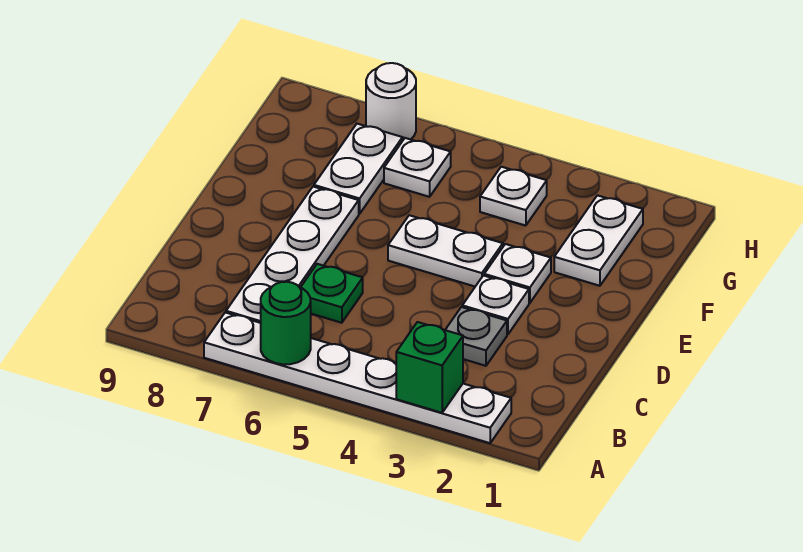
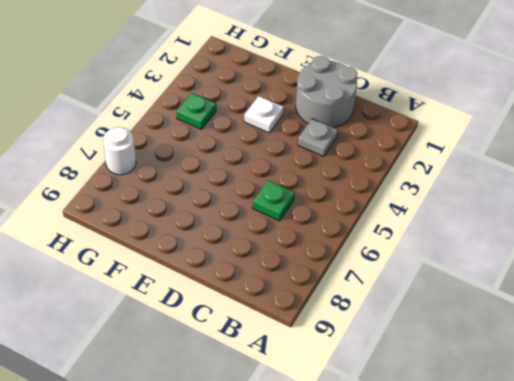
grey 2x2 round brick [296,56,357,128] -> none
green 1x1 plate [176,93,216,129] -> white 1x1 plate [480,167,547,226]
none -> white 1x6 plate [204,312,511,443]
none -> white 1x4 plate [226,187,359,323]
none -> white 1x1 plate [462,275,529,334]

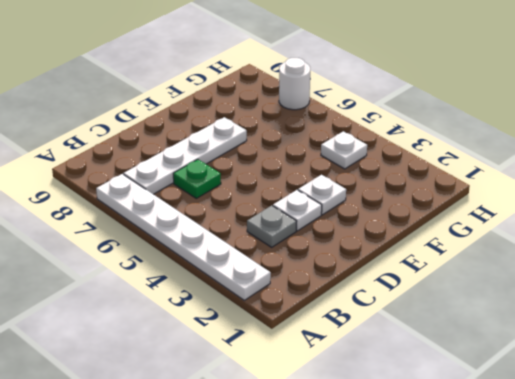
none -> white 1x2 plate [388,215,503,286]
none -> white 1x2 plate [554,195,643,286]
none -> white 1x2 plate [314,124,403,214]

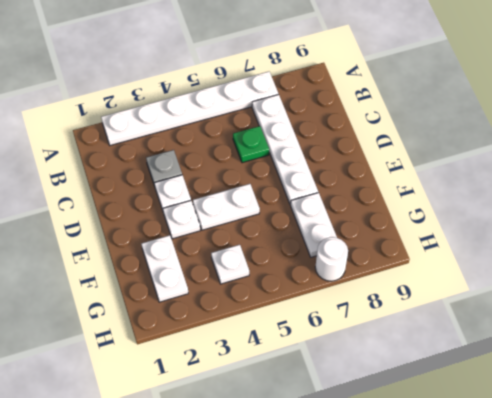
none -> white 1x1 plate [384,138,451,197]
none -> green 1x1 brick [396,322,463,413]
none -> green 1x1 round brick [261,282,311,364]

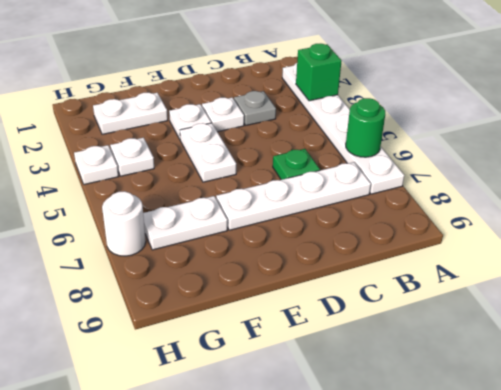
white 1x1 plate [74,145,119,185] -> white 1x1 plate moved to [384,138,451,197]

